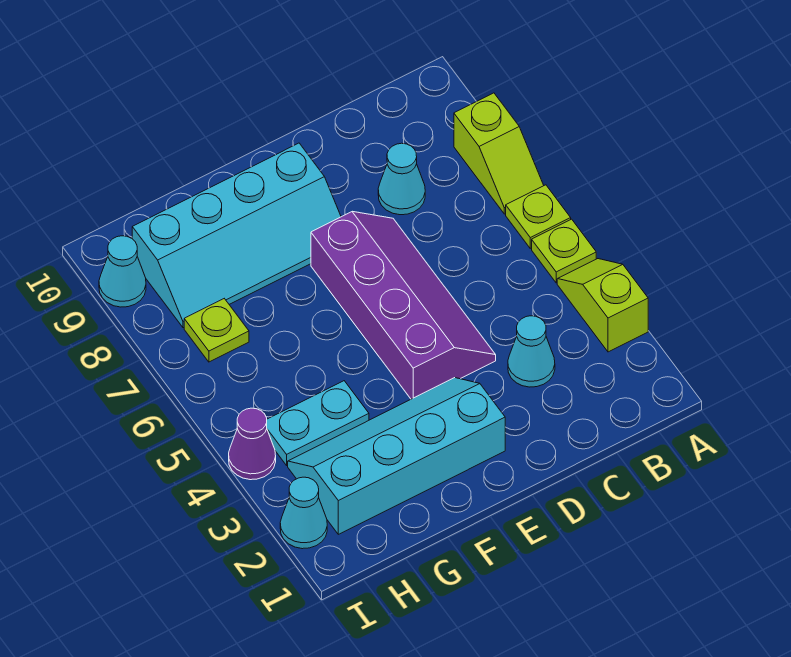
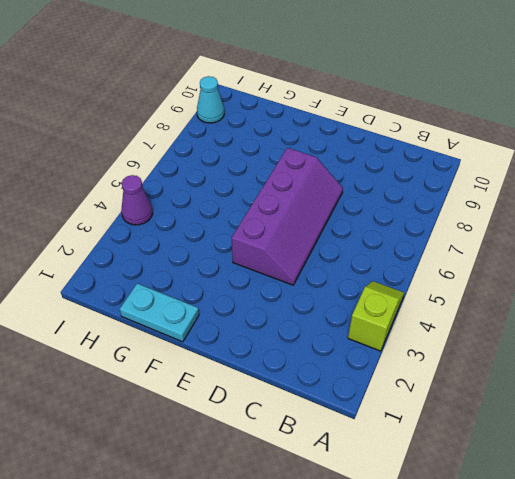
cyan 1x2 plate [120,283,199,342] -> cyan 1x2 plate moved to [267,381,369,465]
none -> lime 1x1 plate [532,219,596,283]
none -> lime 1x1 plate [506,185,571,248]
none -> lime 1x2 slope [454,93,544,214]

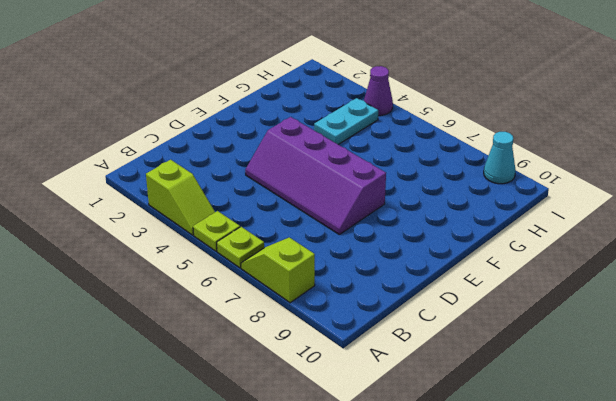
none -> cyan 1x1 cone [508,316,555,387]
none -> cyan 1x1 cone [378,143,425,215]
none -> cyan 2x4 slope [288,378,505,534]

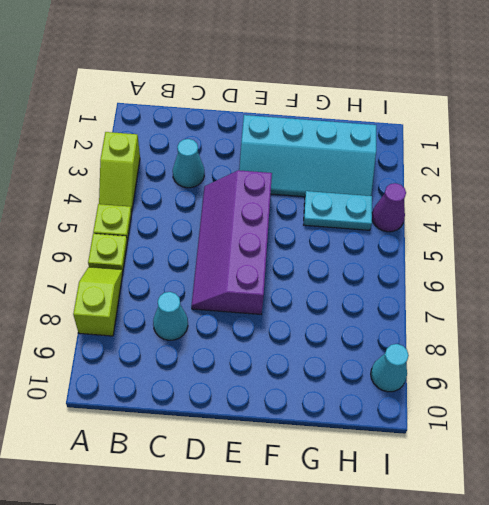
none -> cyan 2x4 slope [132,143,341,328]
none -> lime 1x1 plate [184,299,249,362]
none -> cyan 1x1 cone [280,477,327,549]

